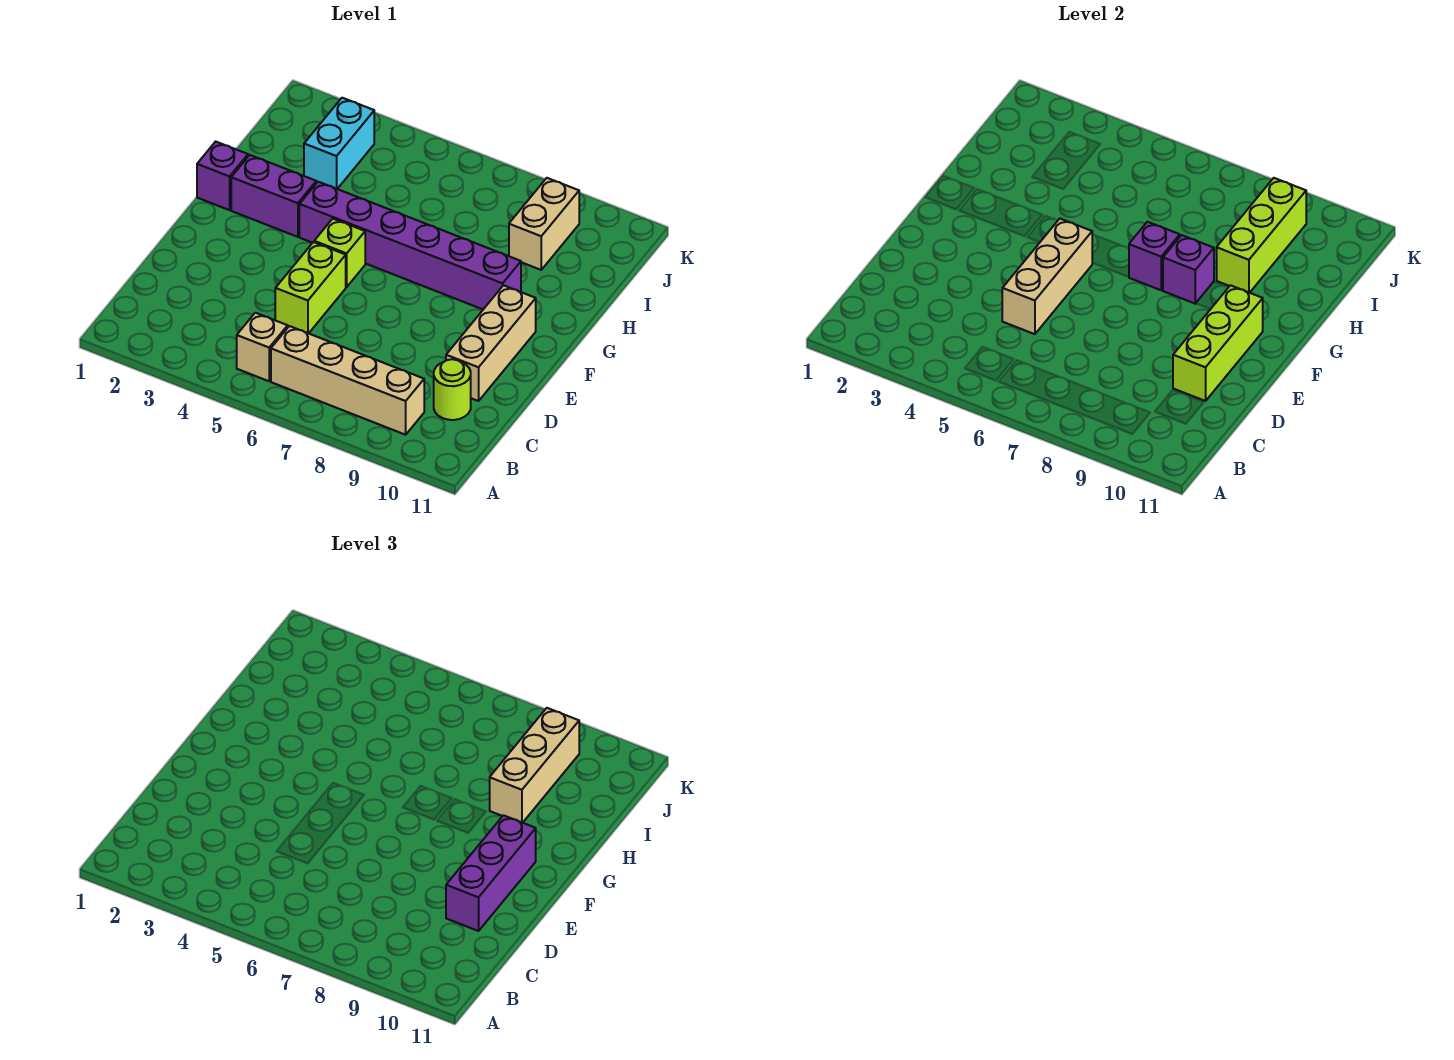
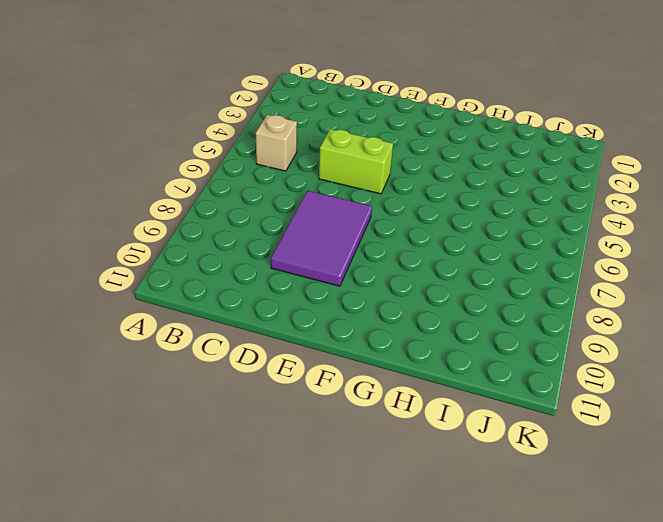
purple 2x3 tile [271,191,372,286] -> none
none -> tan 1x4 brick [271,326,424,435]
none -> lime 1x1 round brick [434,359,471,420]
none -> tan 1x3 brick [446,285,536,401]

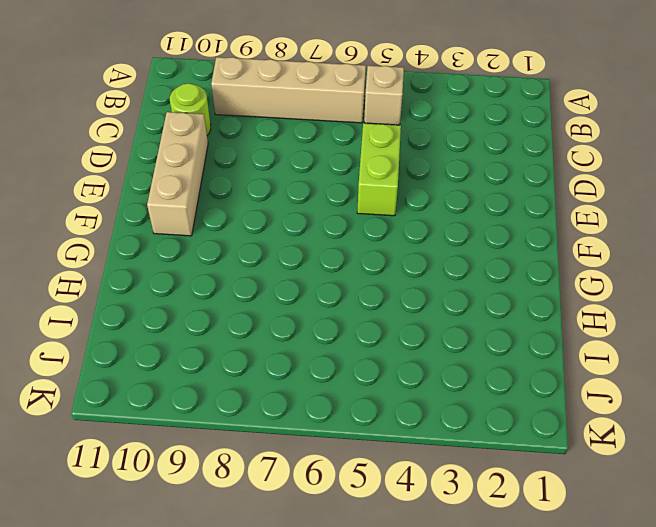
none -> lime 1x1 brick [314,219,365,287]
none -> purple 1x1 brick [197,142,248,210]
none -> purple 1x2 brick [231,155,316,237]

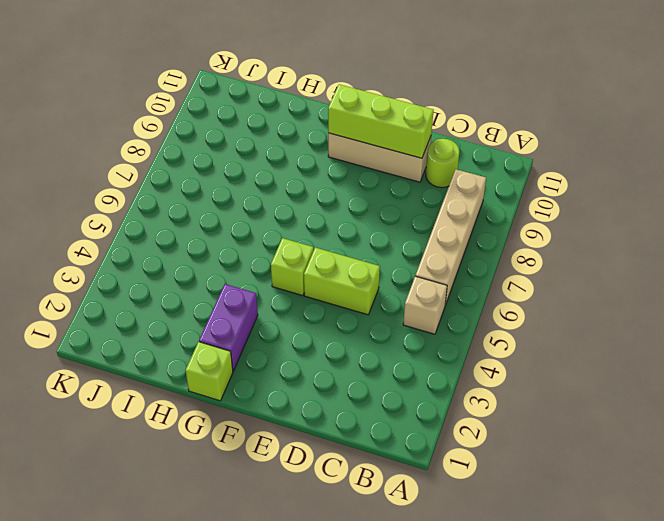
lime 1x1 brick [186,342,233,401] -> purple 1x1 brick [197,142,248,210]
none -> purple 1x6 brick [299,182,521,309]
none -> cyan 1x2 brick [304,98,374,189]
none -> tan 1x2 brick [509,178,579,270]

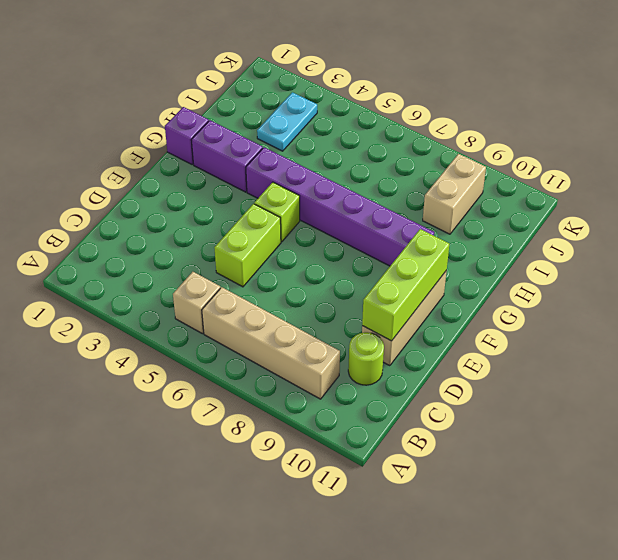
cyan 1x2 plate [257,92,317,151] -> cyan 1x2 brick [304,98,374,189]
none -> tan 1x3 brick [1002,219,1092,334]
none -> purple 1x1 brick [1129,222,1180,290]
none -> purple 1x1 brick [1163,235,1214,304]

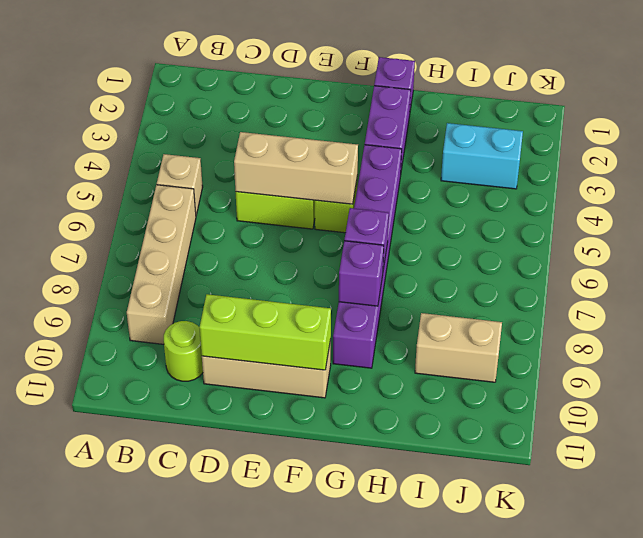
none -> lime 1x3 brick [1217,178,1306,293]
none -> purple 1x3 brick [446,815,536,931]
none -> tan 1x3 brick [490,708,579,823]

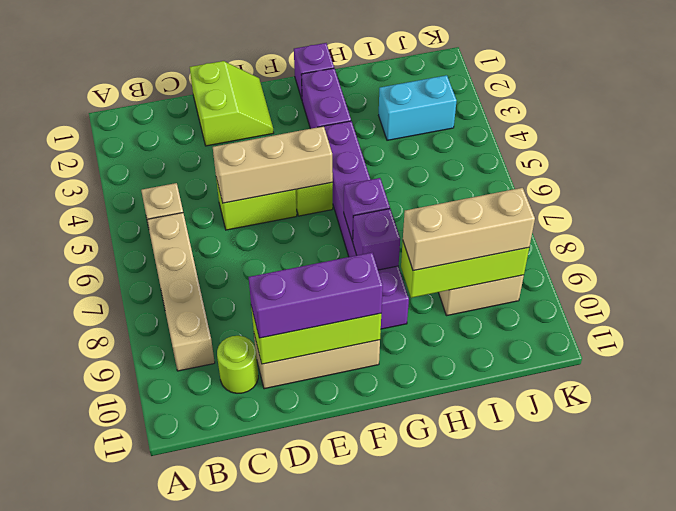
lime 2x2 slope [190,61,274,146] -> none

